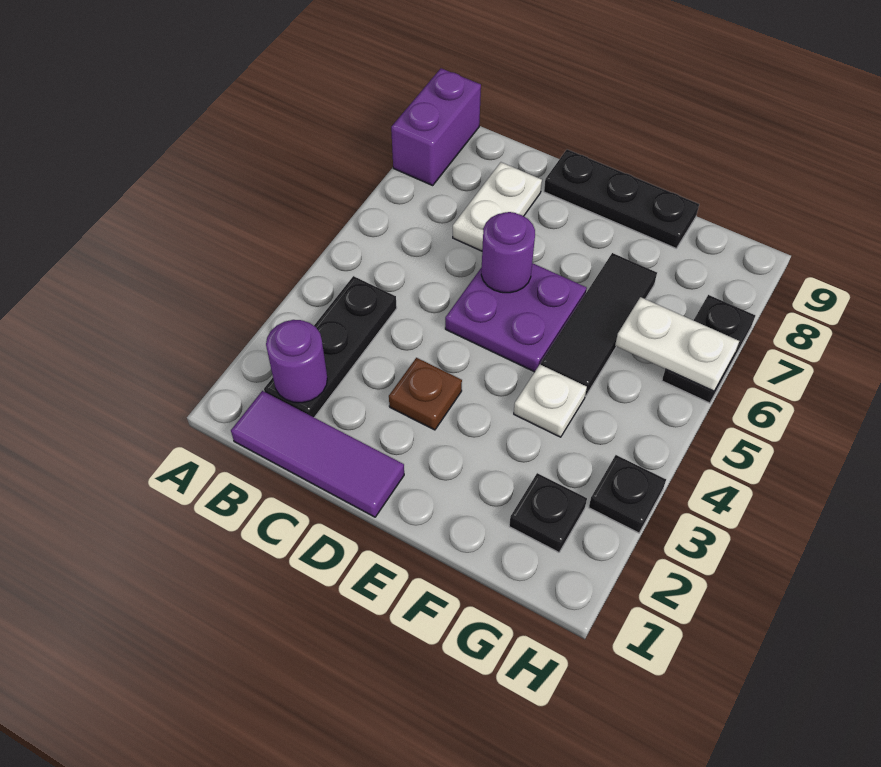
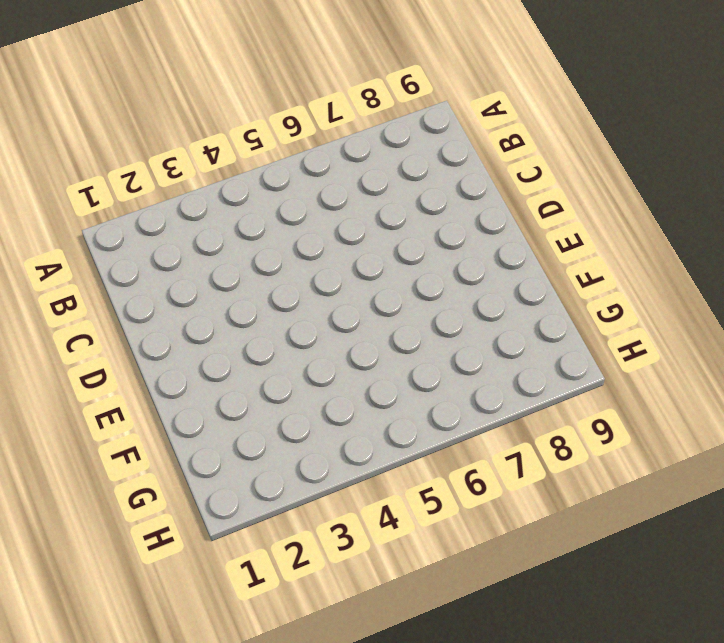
none -> purple 1x2 brick [391,68,481,185]
none -> purple 1x3 tile [231,391,404,517]
none -> black 1x3 plate [264,276,397,417]

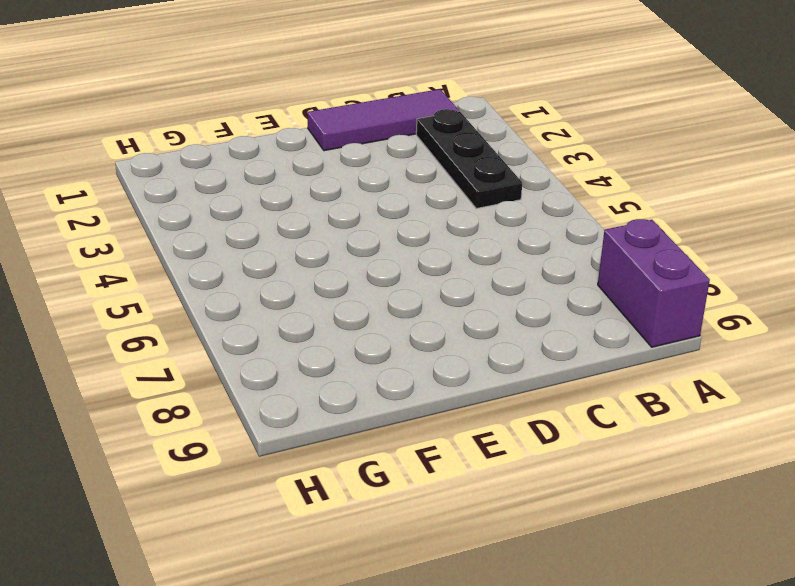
none -> white 1x2 plate [453,162,542,251]
none -> brown 1x1 plate [389,358,462,430]
none -> purple 2x2 plate [445,263,587,372]

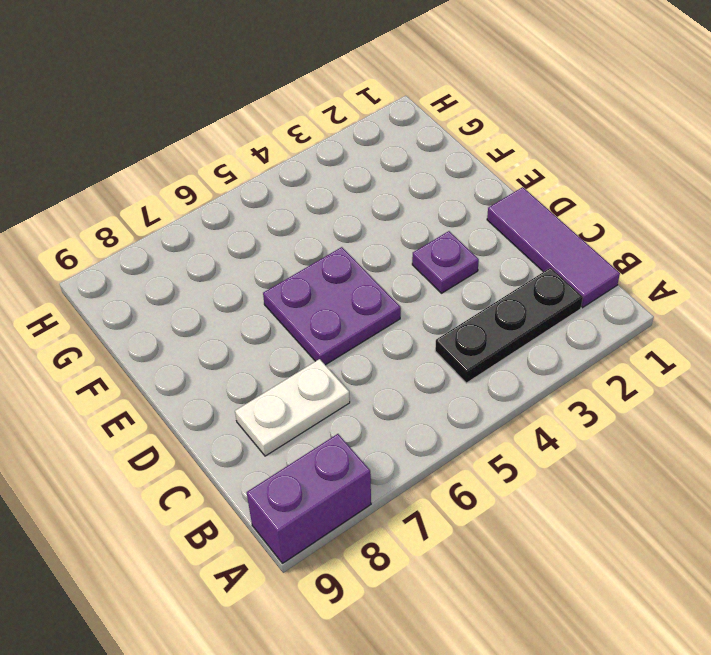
purple 1x1 plate [412,231,479,293] -> brown 1x1 plate [389,358,462,430]
none -> black 1x3 plate [544,150,699,248]
none -> white 1x1 plate [514,364,587,437]
none -> black 1x3 tile [541,253,657,396]

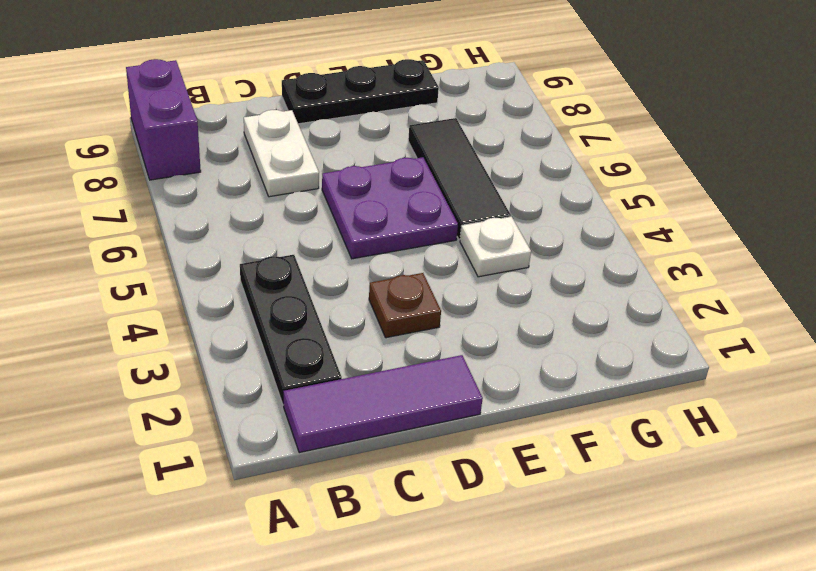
none -> black 1x1 plate [509,473,587,552]
none -> black 1x1 plate [589,455,666,533]
none -> black 1x2 plate [662,295,755,403]

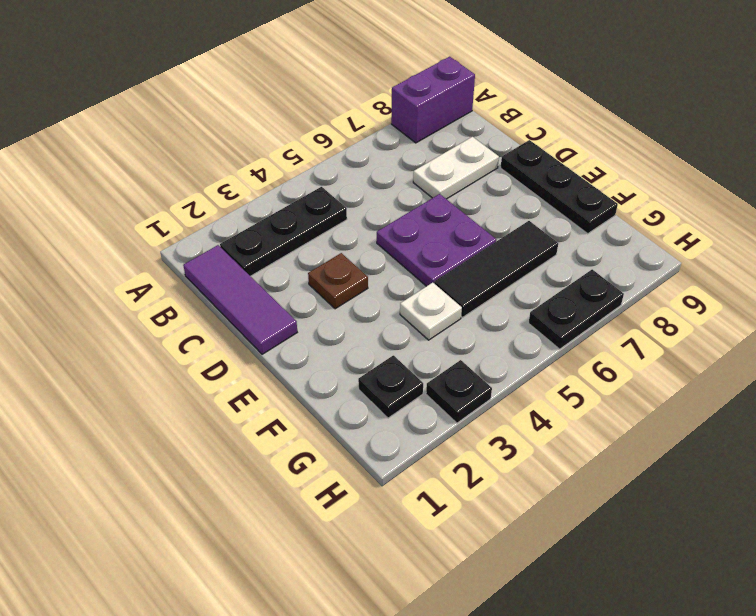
none -> purple 1x1 round brick [266,320,327,403]
none -> purple 1x1 round brick [481,212,535,293]
none -> white 1x2 plate [615,297,739,391]

